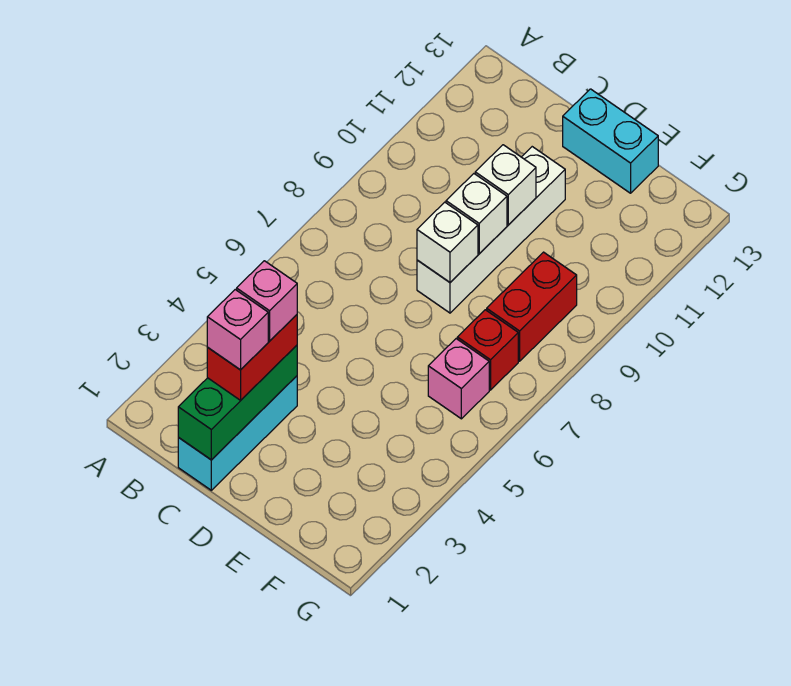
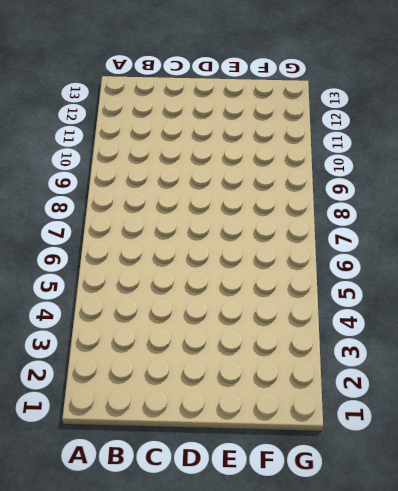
none -> cyan 1x3 brick [178,376,297,490]
none -> white 1x4 brick [417,147,565,313]
none -> cyan 1x2 brick [563,89,658,193]

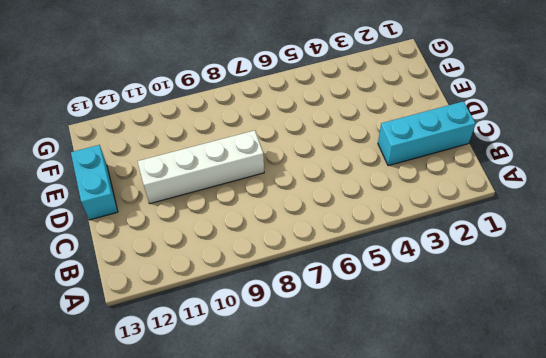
none -> pink 1x1 brick [428,339,489,419]
none -> red 1x1 brick [457,310,518,390]
none -> red 1x2 brick [487,252,577,361]

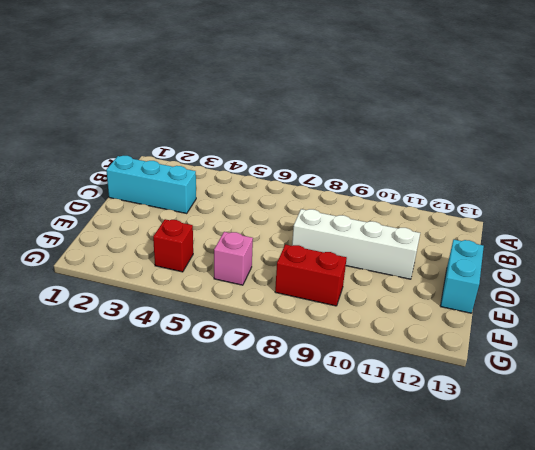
red 1x1 brick [153,219,193,272] -> red 1x1 brick moved to [457,310,518,390]
none -> green 1x3 brick [178,345,297,460]
none -> white 1x1 brick [417,202,478,282]
none -> white 1x1 brick [446,174,507,254]

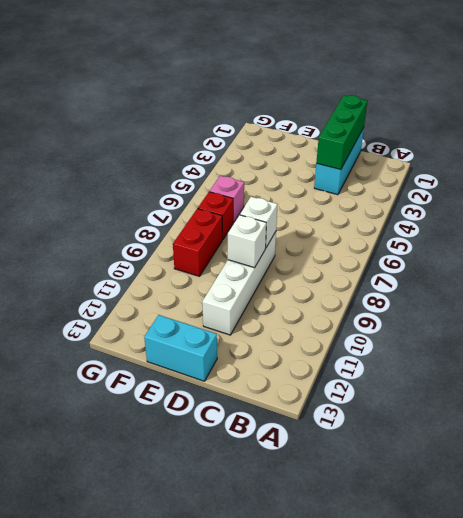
none -> white 1x1 brick [475,145,536,225]
none -> red 1x2 brick [207,315,297,400]
none -> pink 1x1 brick [207,290,268,370]

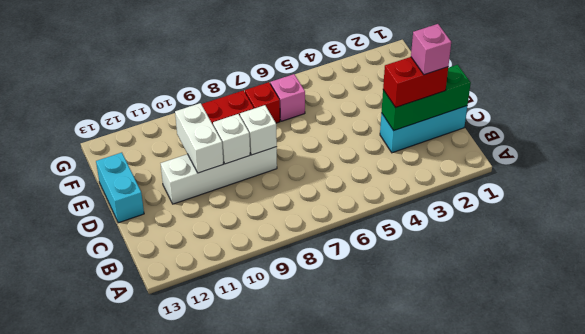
white 1x2 brick [175,103,223,173] -> white 1x1 brick [475,145,536,225]
none -> pink 1x1 brick [237,261,297,341]

